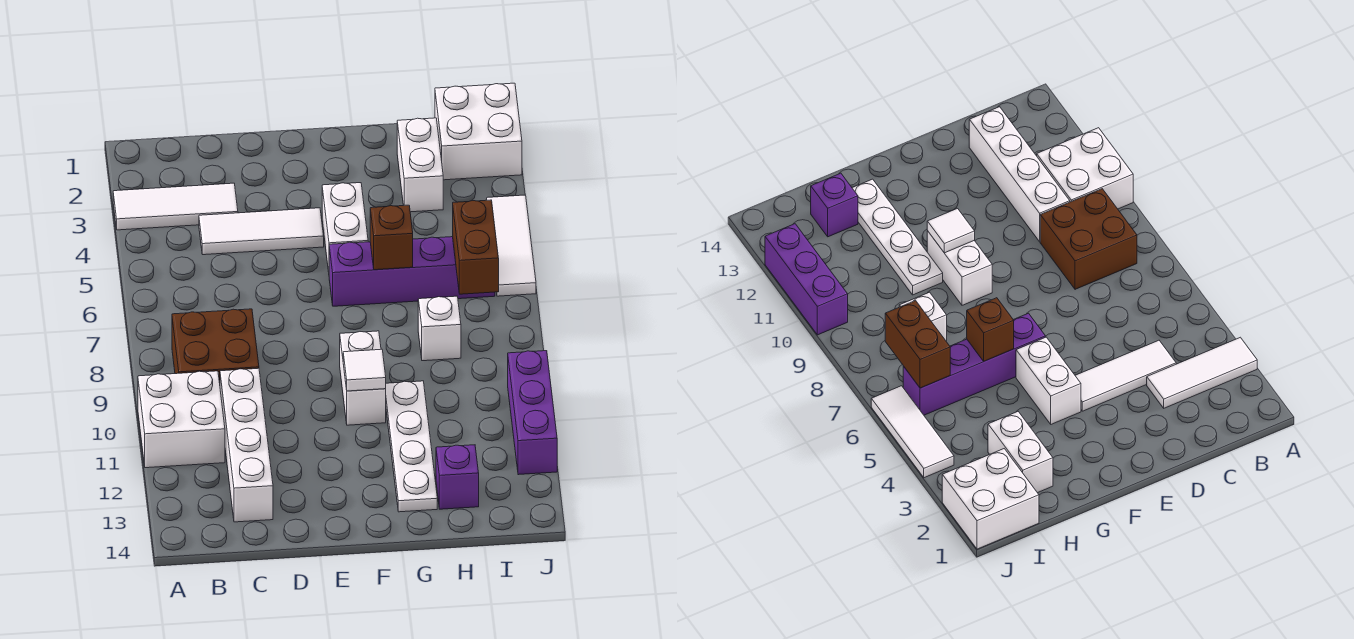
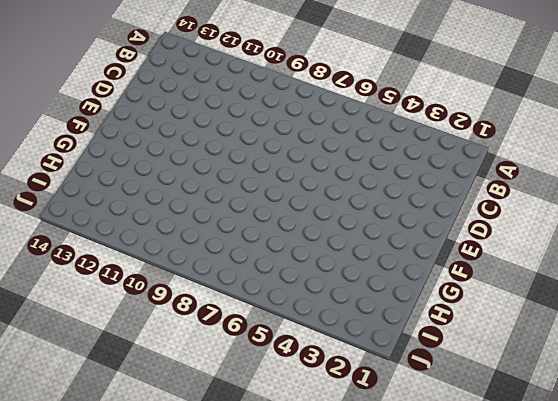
none -> white 1x3 tile [113,183,238,230]
none -> white 2x2 brick [138,371,225,468]
none -> brown 2x2 brick [172,309,259,383]

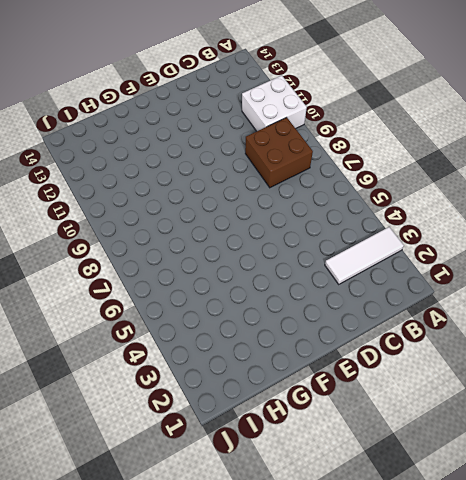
none -> white 1x3 tile [199,208,324,255]
none -> white 1x4 brick [220,368,273,522]
none -> white 1x2 brick [322,183,368,272]

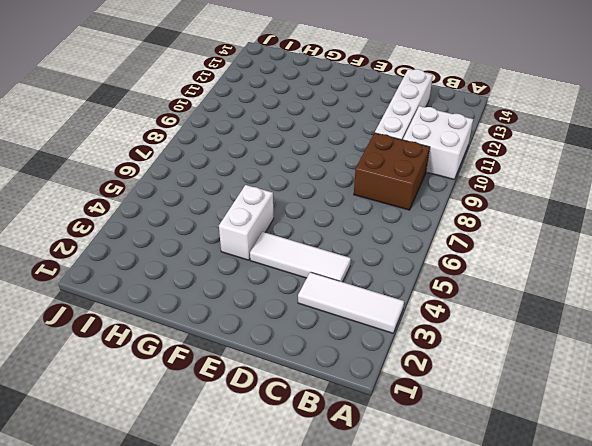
none -> purple 1x4 brick [329,237,495,306]
none -> white 1x2 brick [340,331,386,425]
none -> white 1x4 plate [386,381,437,512]

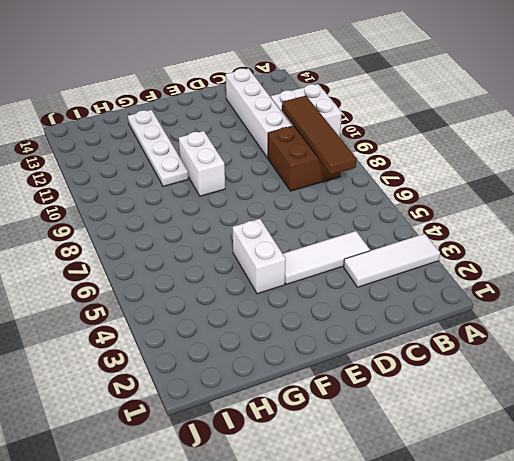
brown 1x4 tile [282,96,357,174] -> none
none -> purple 1x4 brick [329,237,495,306]
none -> white 1x2 brick [397,118,443,212]
none -> white 1x1 brick [418,296,461,361]

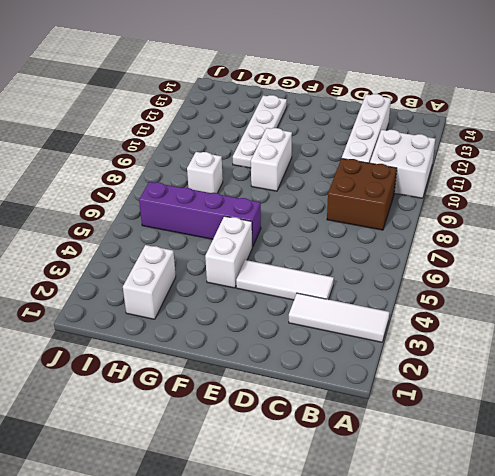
none -> purple 1x1 brick [436,445,479,509]
none -> white 2x2 brick [435,83,522,180]
none -> white 1x3 tile [487,195,536,296]

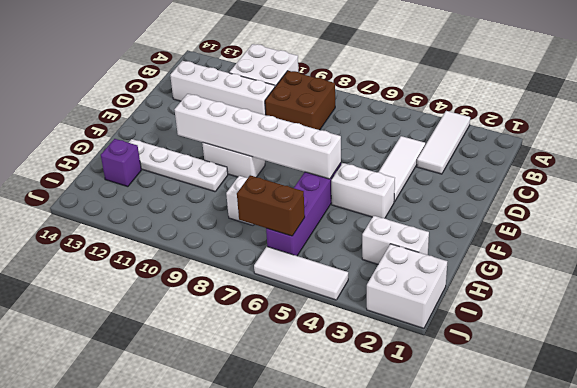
white 1x6 brick [175,94,341,179] -> white 1x1 tile [343,349,386,391]
none -> purple 1x3 brick [508,351,557,475]
none -> brown 1x1 brick [370,205,413,270]

